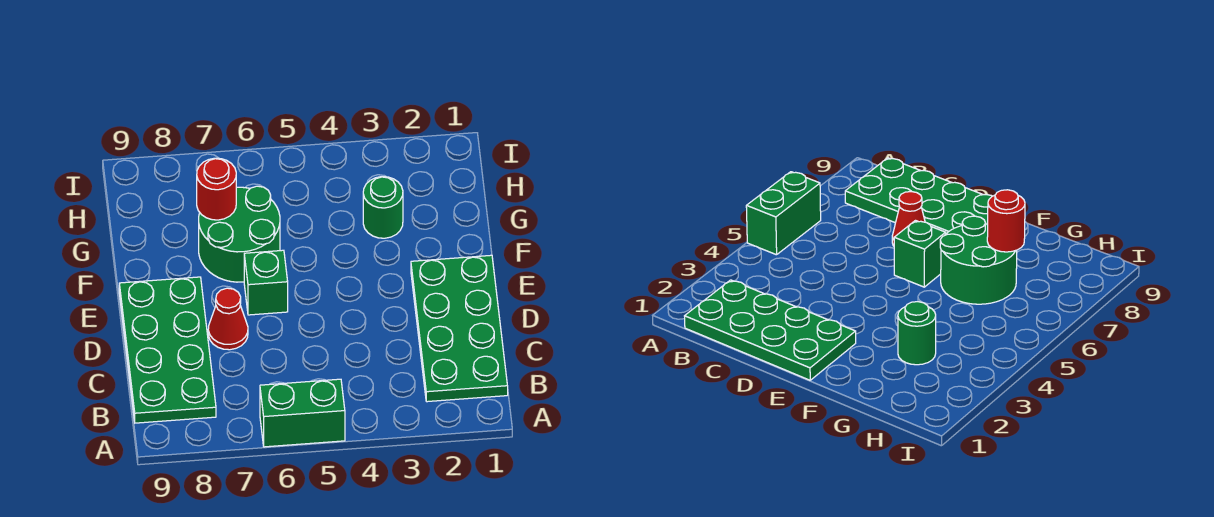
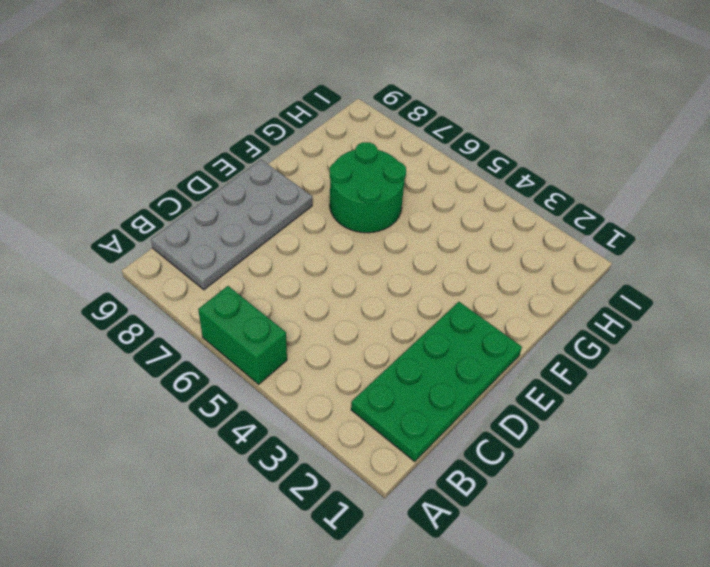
grey 2x4 plate [151,160,312,290] -> green 2x4 plate [119,277,216,423]
none -> red 1x1 cone [208,288,248,350]
none -> green 1x1 brick [244,250,288,315]

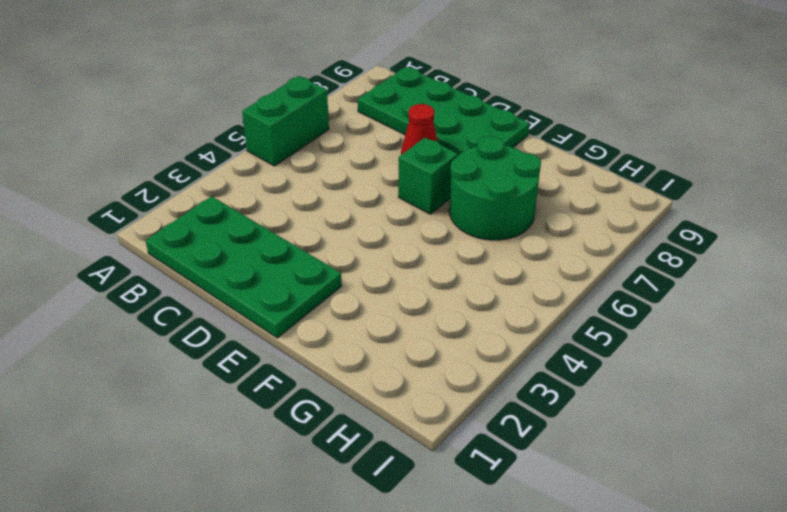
none -> green 1x1 round brick [363,177,403,238]
none -> red 1x1 round brick [197,158,236,220]

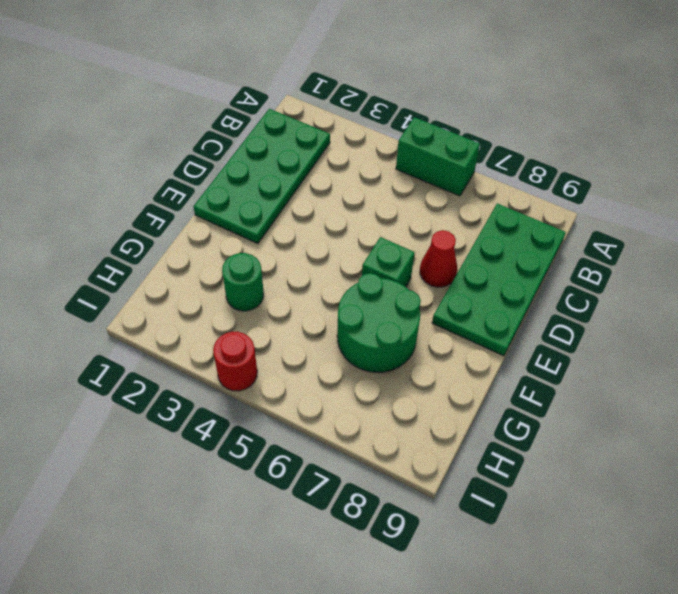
red 1x1 round brick [213,332,257,391] -> red 1x1 round brick moved to [197,158,236,220]

